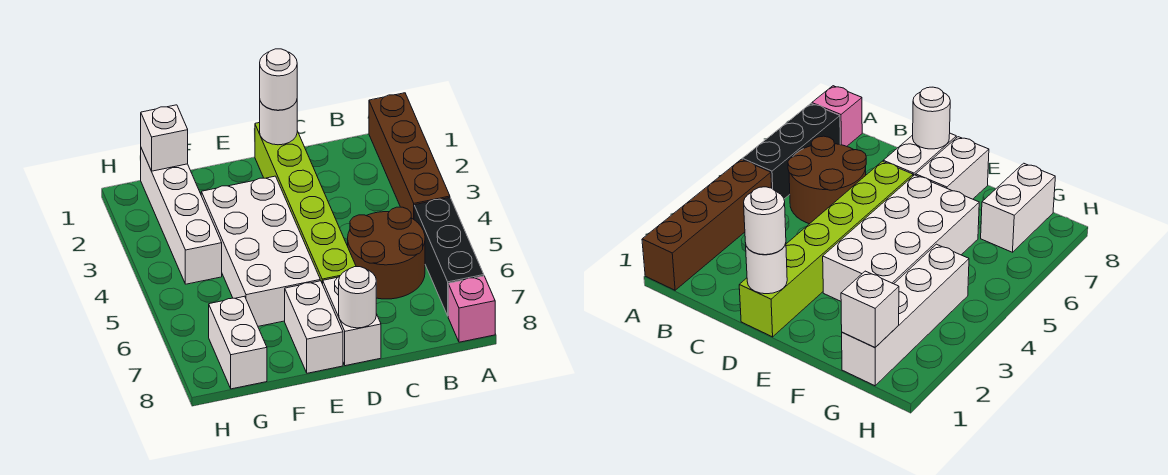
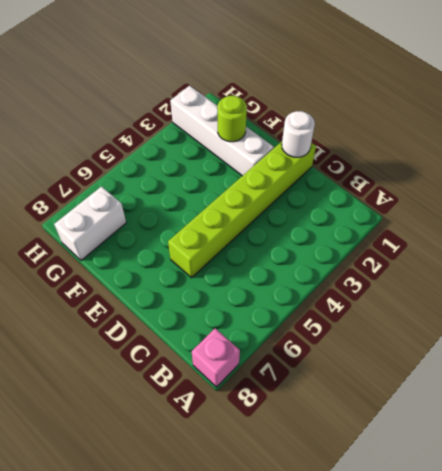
white 1x4 brick [170,86,274,176] -> white 1x4 brick turned to [141,148,222,284]
lime 1x1 round brick [217,96,247,142] -> none
none -> brown 1x4 brick [369,93,450,219]
none -> black 1x3 brick [414,198,484,316]
none -> brown 2x2 round brick [348,207,425,299]

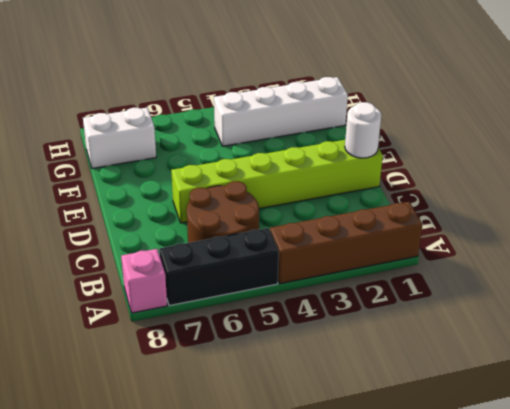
none -> white 1x2 brick [323,277,381,366]
none -> white 2x4 brick [201,176,320,326]
none -> white 1x2 brick [285,281,343,373]

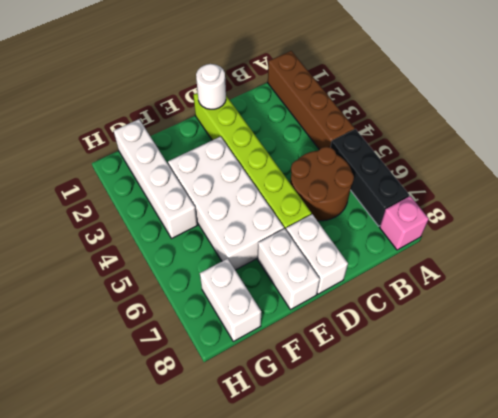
none -> white 1x1 round brick [339,267,376,328]
none -> white 1x1 brick [141,105,188,171]
none -> white 1x1 round brick [260,49,297,110]

